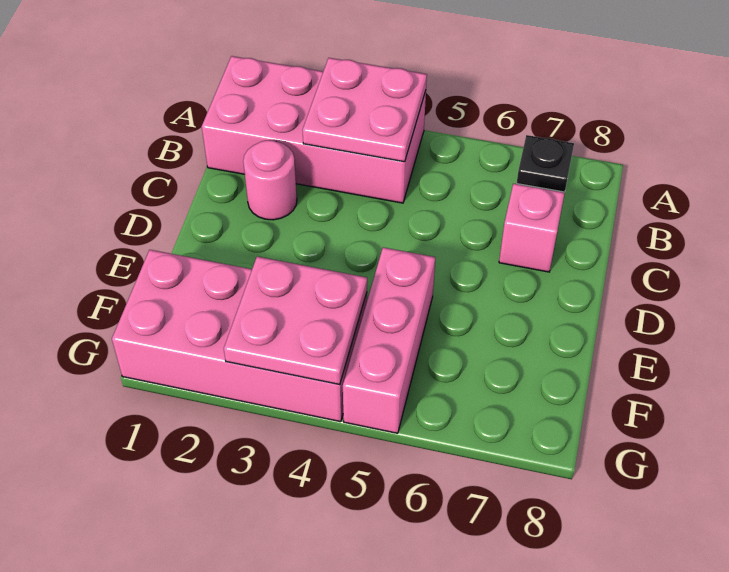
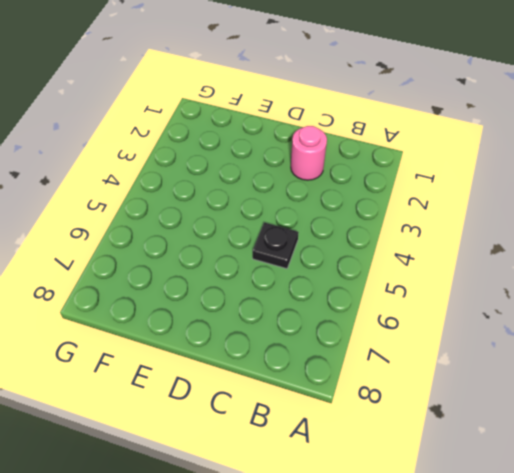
black 1x1 plate [252,223,299,269] -> black 1x1 plate moved to [517,135,574,192]
none -> pink 2x4 brick [202,56,426,203]
none -> pink 1x1 brick [499,184,565,272]

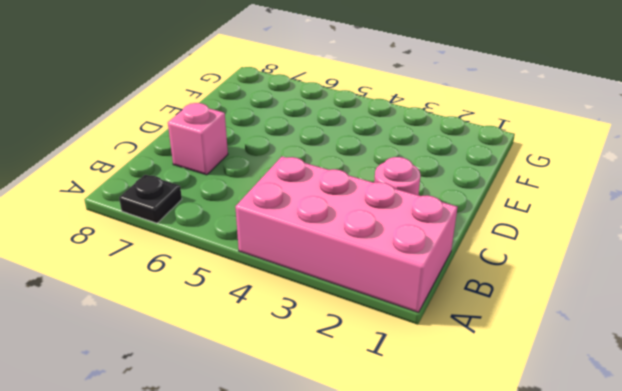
none -> pink 1x3 brick [343,247,435,433]
none -> pink 2x4 brick [112,250,367,422]

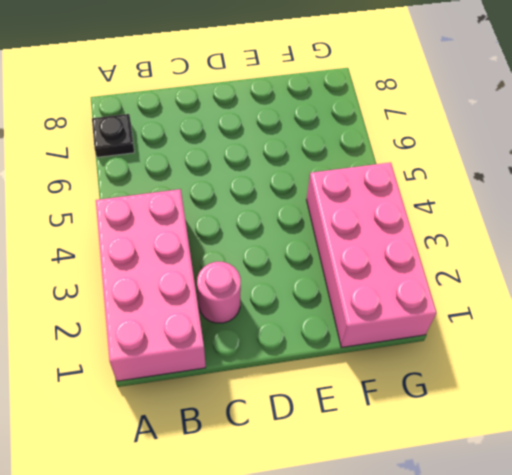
none -> pink 1x1 brick [499,184,565,272]
none -> pink 1x3 brick [343,247,435,433]

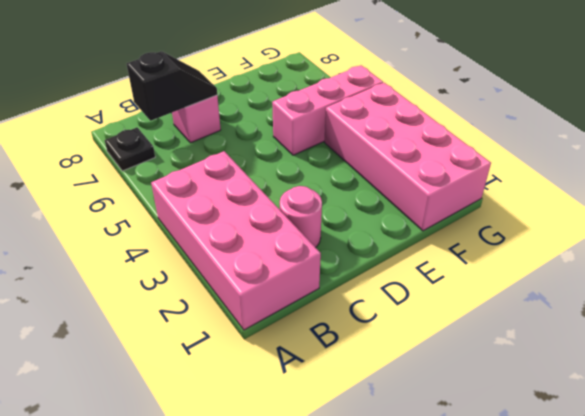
black 1x2 slope [127,51,217,121] -> none
none -> pink 2x2 plate [303,58,427,162]
none -> pink 2x2 plate [224,257,367,384]

